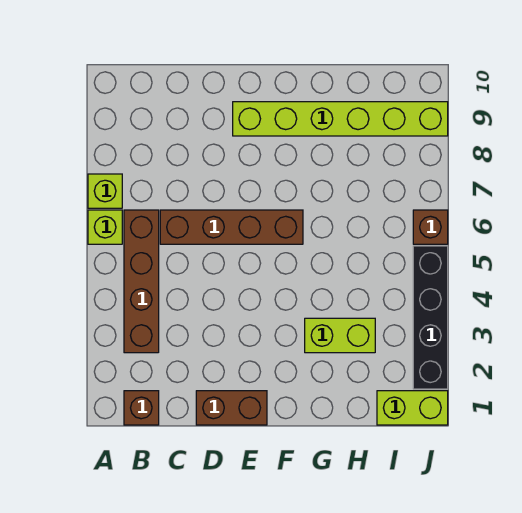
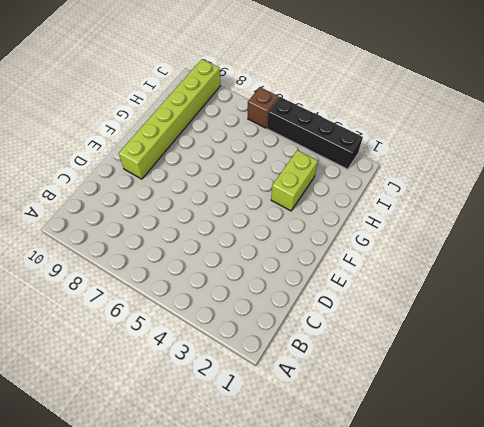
none -> lime 1x1 brick [88,210,122,244]
none -> lime 1x1 brick [88,174,122,208]

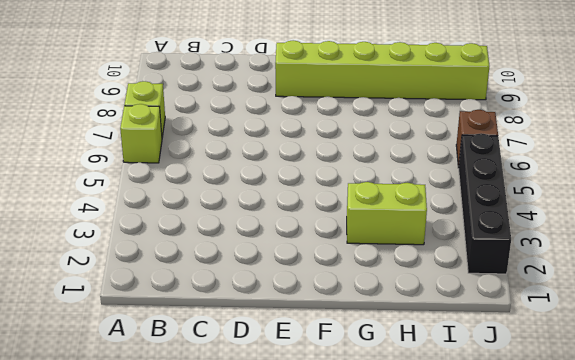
none -> brown 1x1 brick [124,391,159,425]
none -> brown 1x4 brick [124,210,159,353]

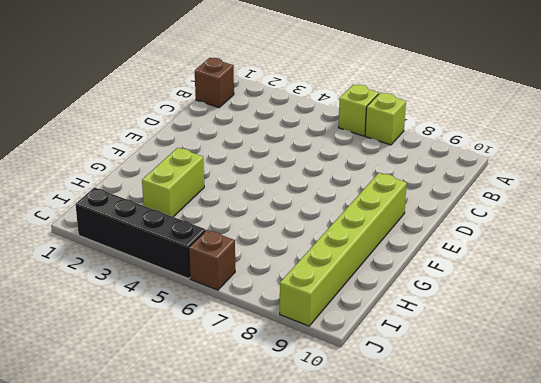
none -> brown 1x4 brick [124,210,159,353]
none -> brown 1x4 brick [160,210,303,244]

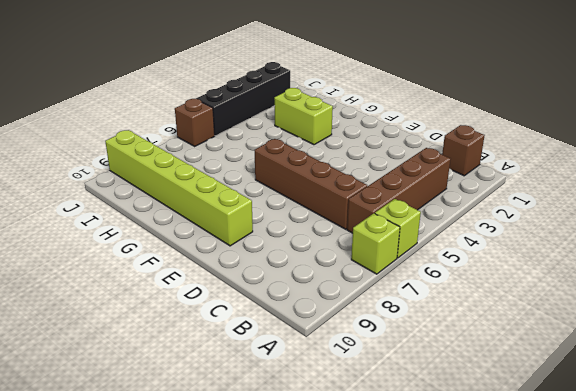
none -> brown 1x2 brick [196,391,267,425]
none -> lime 1x2 brick [377,391,448,425]

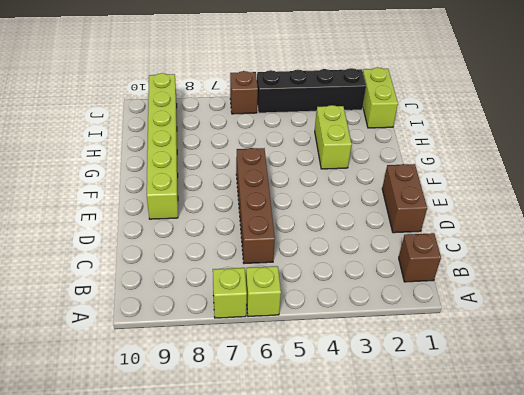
none -> brown 1x4 brick [124,210,159,353]

